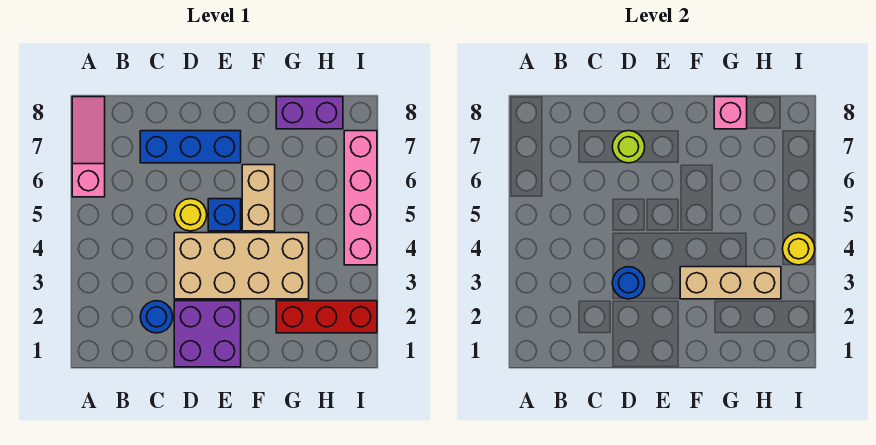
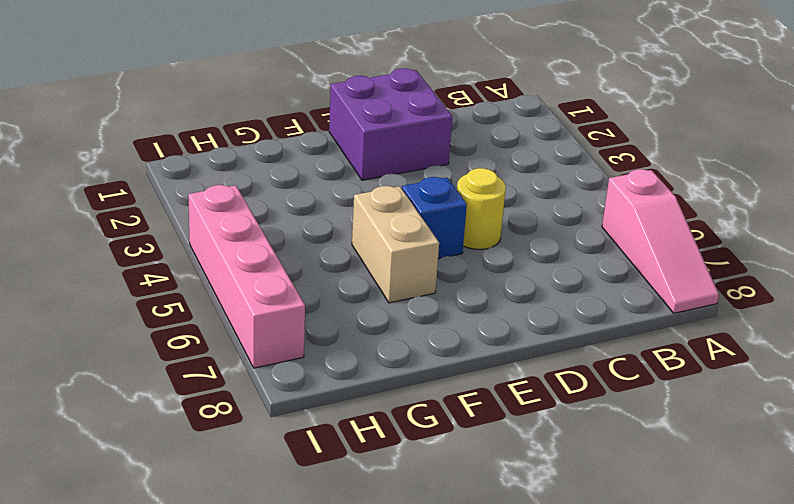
none -> blue 1x1 round brick [140,301,173,333]
none -> blue 1x3 brick [140,131,241,163]
none -> tan 2x4 brick [174,233,309,299]

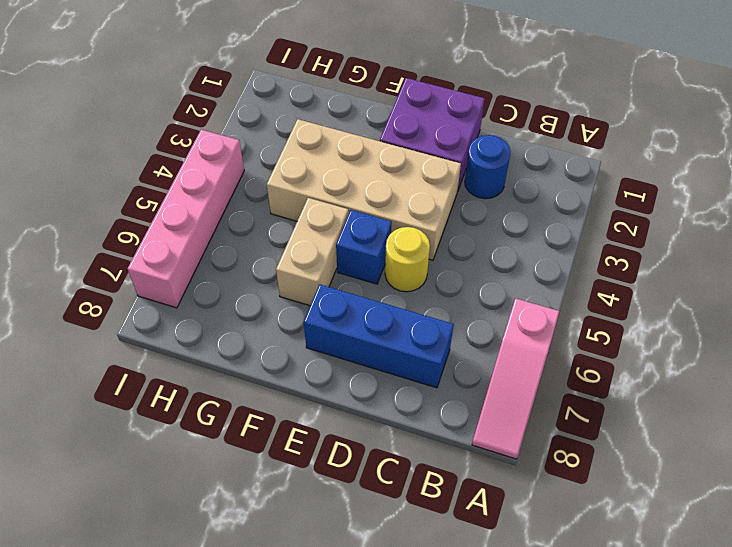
none -> red 1x3 brick [276,301,377,333]
none -> purple 1x2 brick [276,97,343,129]
none -> blue 1x1 round brick [612,267,645,299]

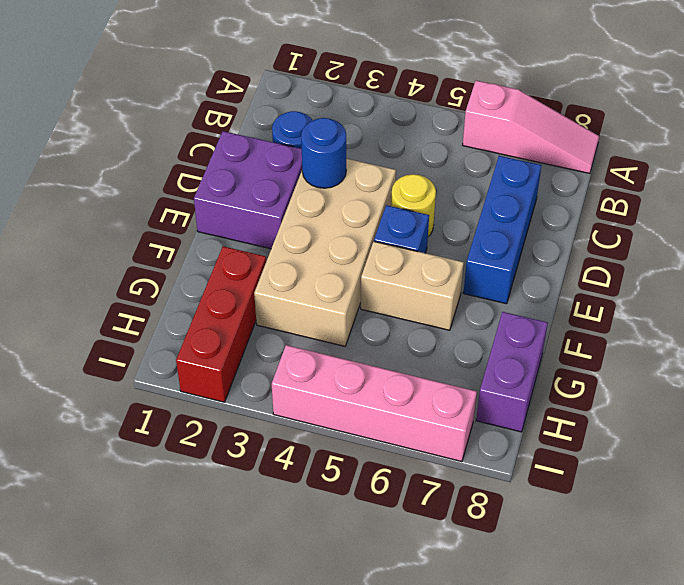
none -> lime 1x1 round brick [612,131,645,163]
none -> tan 1x3 brick [680,267,781,299]
none -> pink 1x1 brick [714,97,747,129]

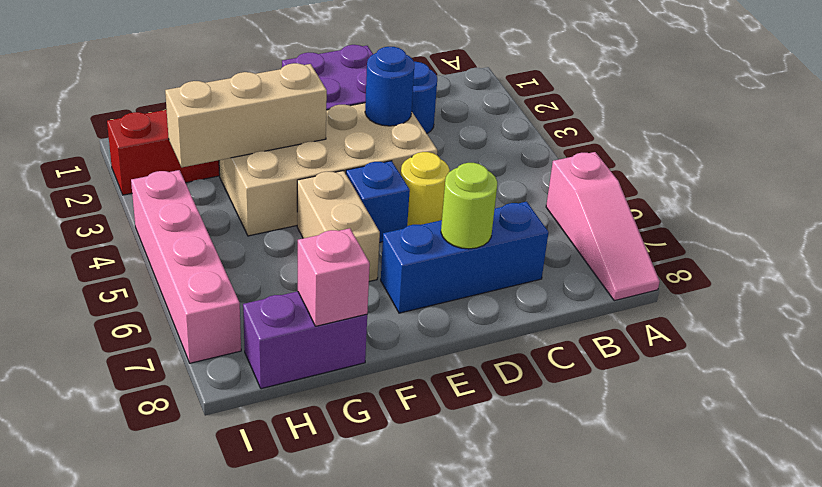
none -> yellow 1x1 round brick [783,233,815,265]

